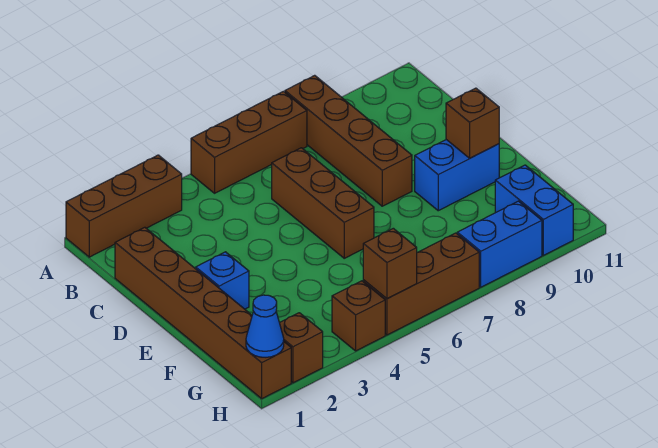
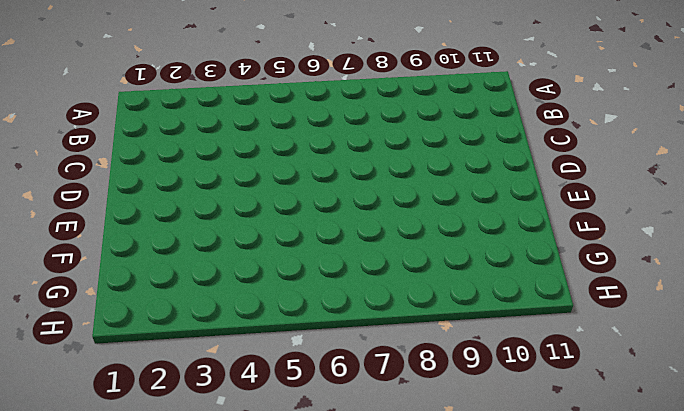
none -> brown 1x3 brick [66,155,182,257]
none -> brown 1x3 brick [191,91,307,193]
none -> brown 1x4 brick [285,75,412,206]

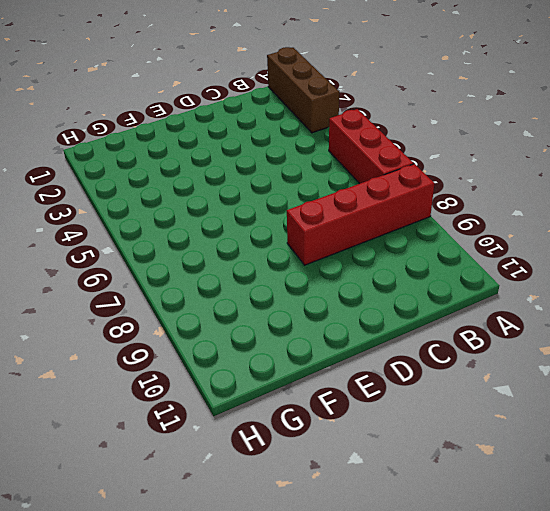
red 1x3 brick [329,109,413,184] -> brown 1x3 brick [191,91,307,193]
red 1x4 brick [287,164,435,265] -> brown 1x4 brick [285,75,412,206]
none -> brown 1x6 brick [115,227,291,399]
none -> brown 1x3 brick [272,148,374,258]
none -> blue 1x1 brick [196,252,249,309]

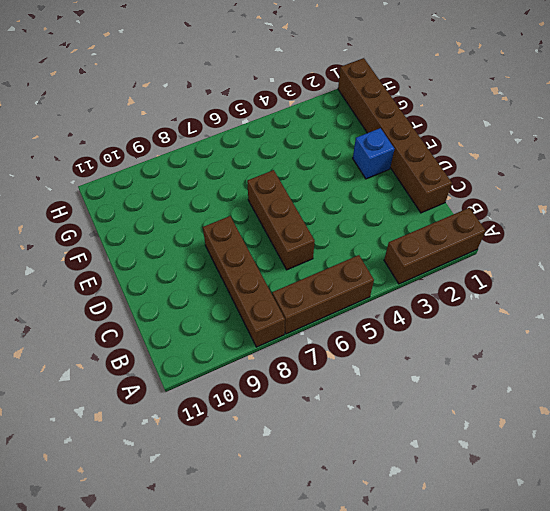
none -> blue 1x2 brick [415,140,499,211]
none -> blue 1x2 brick [495,165,573,255]
none -> brown 1x1 brick [280,313,323,383]

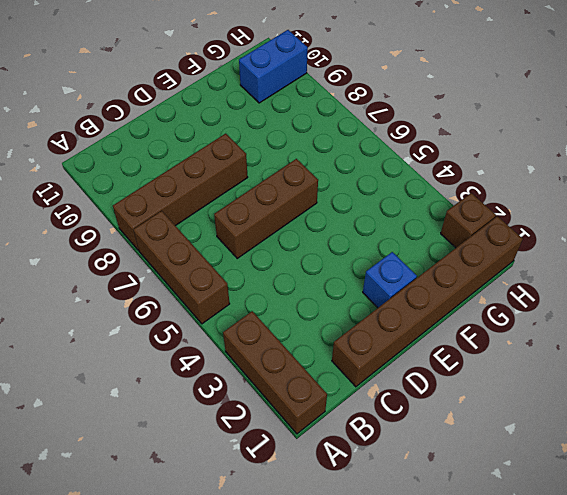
none -> blue 1x2 brick [415,140,499,211]
none -> brown 1x1 brick [332,281,385,351]
none -> brown 1x3 brick [363,233,479,335]

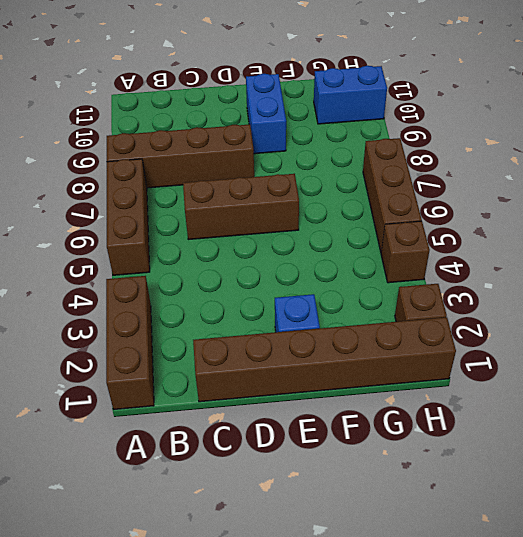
none -> blue 1x2 brick [457,201,542,287]
none -> brown 1x1 brick [446,88,499,158]
none -> blue 1x1 cone [246,295,284,357]

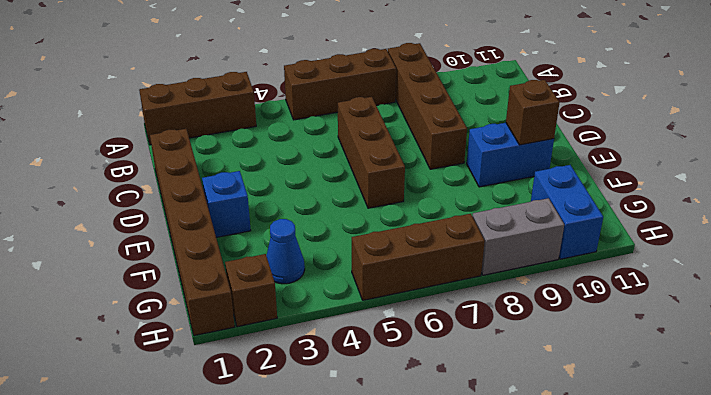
blue 1x1 cone [266,219,305,284] -> blue 1x1 cone moved to [246,295,284,357]
grey 1x2 brick [472,198,564,275] -> blue 1x2 brick [457,201,542,287]
none -> brown 1x1 brick [332,281,385,351]
none -> brown 1x1 brick [363,228,417,299]

